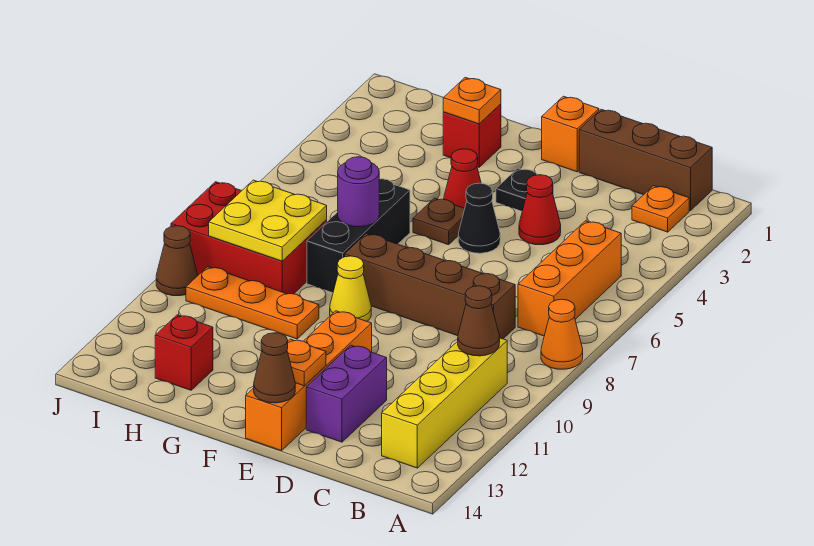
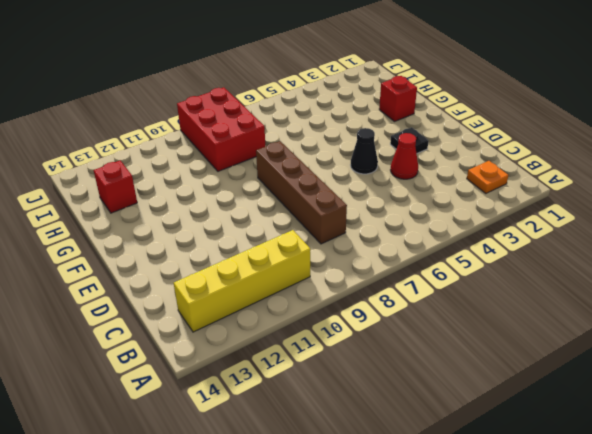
none -> orange 1x1 cone [541,299,583,369]
none -> brown 1x3 brick [579,109,712,211]
none -> orange 1x3 brick [518,221,621,336]

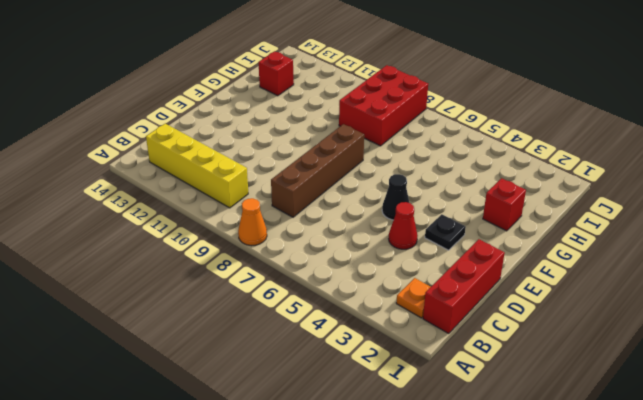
red 1x3 brick [423,239,505,334] -> brown 1x3 brick [579,109,712,211]
none -> orange 1x3 brick [518,221,621,336]
none -> purple 1x2 brick [306,345,387,442]
none -> orange 1x1 brick [542,96,599,172]

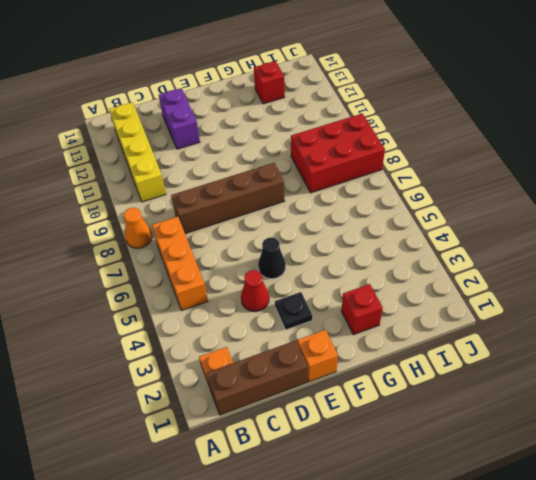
none -> orange 1x4 brick [246,311,372,451]
none -> red 1x1 cone [444,149,481,208]
none -> brown 1x1 plate [413,198,465,245]

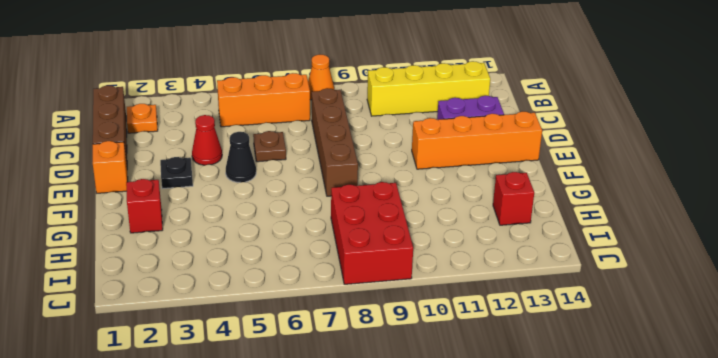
brown 1x1 plate [253,131,286,162] -> brown 1x1 plate moved to [413,198,465,245]
none -> red 1x1 cone [444,149,481,208]
none -> yellow 1x1 cone [330,256,371,321]
none -> black 1x3 brick [307,179,410,293]

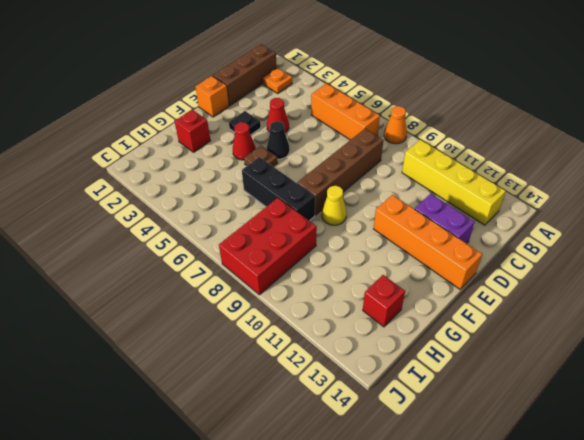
none -> orange 1x3 plate [186,267,319,339]
none -> brown 1x1 cone [156,226,198,296]
none -> brown 1x1 cone [458,286,500,356]

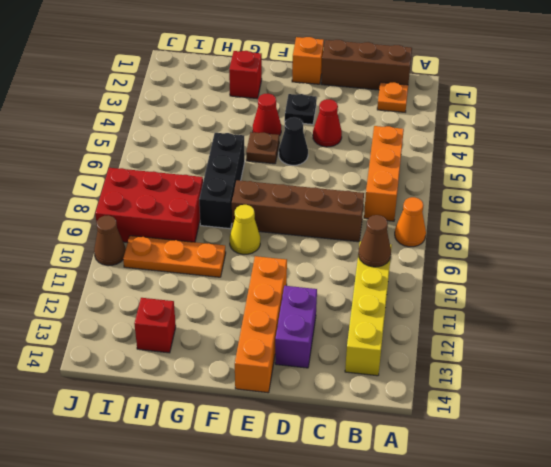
none -> orange 1x1 plate [287,339,326,386]
none -> brown 1x1 cone [254,333,295,403]
none -> orange 1x1 plate [443,77,501,124]

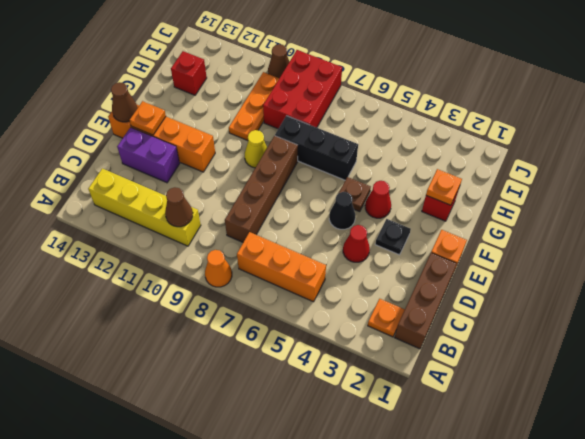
none -> purple 1x1 round brick [338,157,379,227]
none -> yellow 2x2 plate [209,180,327,261]

